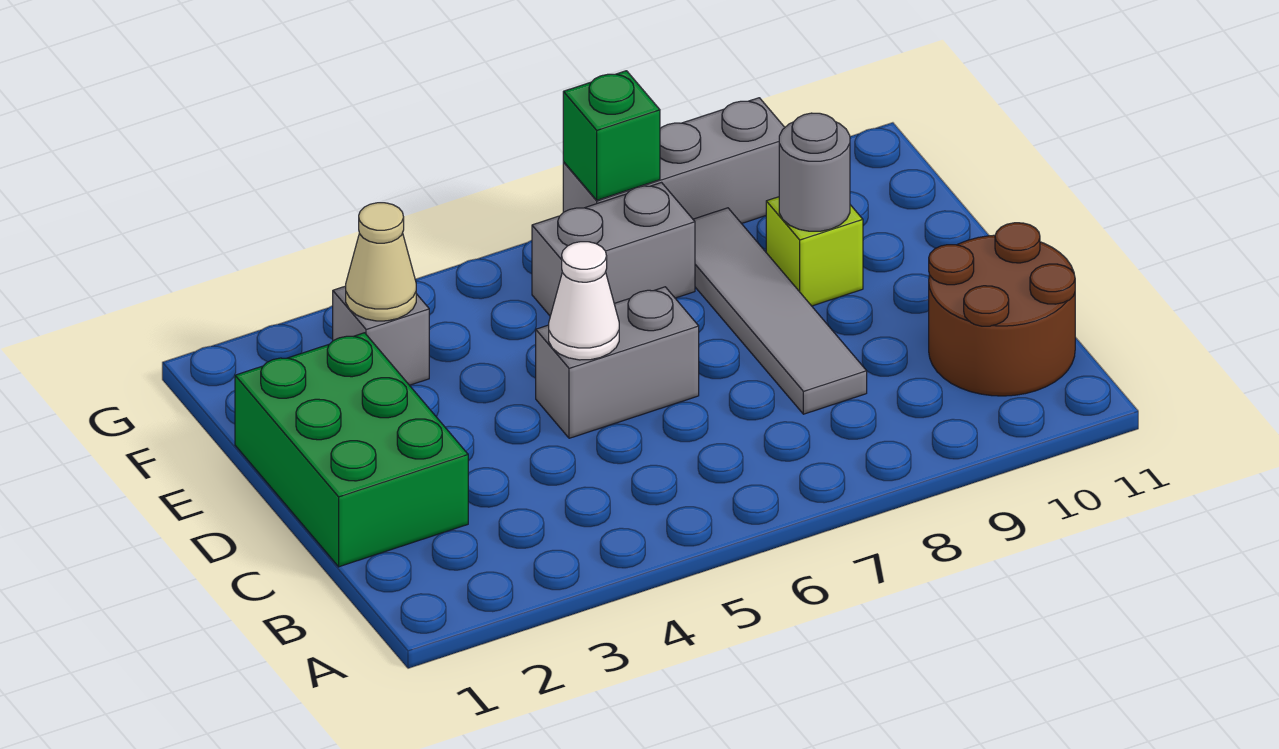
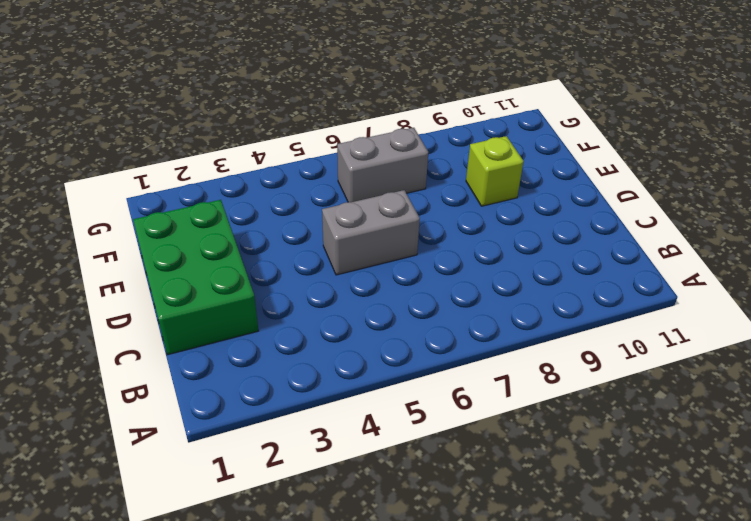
none -> brown 2x2 round brick [929,223,1075,396]
none -> grey 1x4 tile [693,208,867,414]
none -> grey 1x1 brick [333,286,429,385]

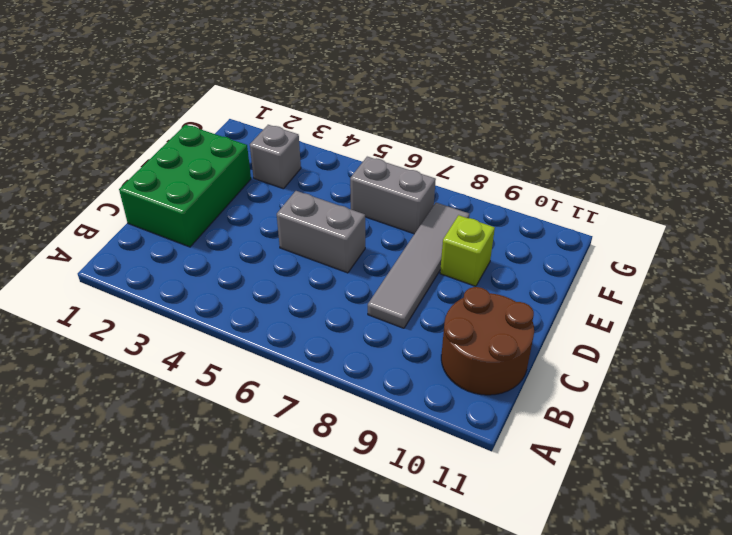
none -> grey 1x3 brick [563,98,785,224]
none -> white 1x1 cone [549,242,619,360]
none -> grey 1x1 round brick [779,113,850,231]

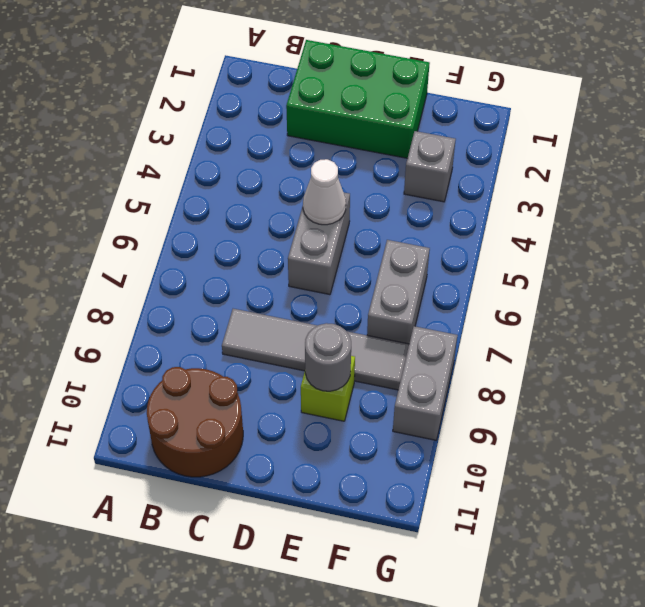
grey 1x2 brick [393,326,457,440] -> grey 1x3 brick [563,98,785,224]
none -> tan 1x1 cone [346,203,416,321]
none -> green 1x1 brick [563,71,660,200]

